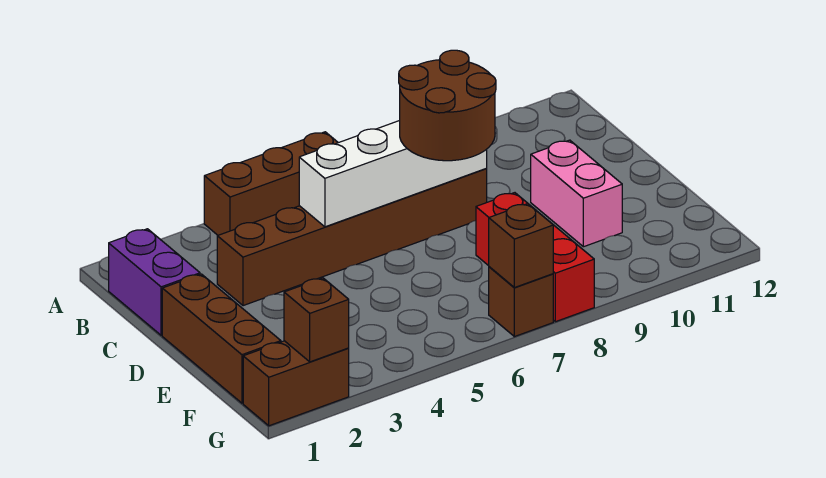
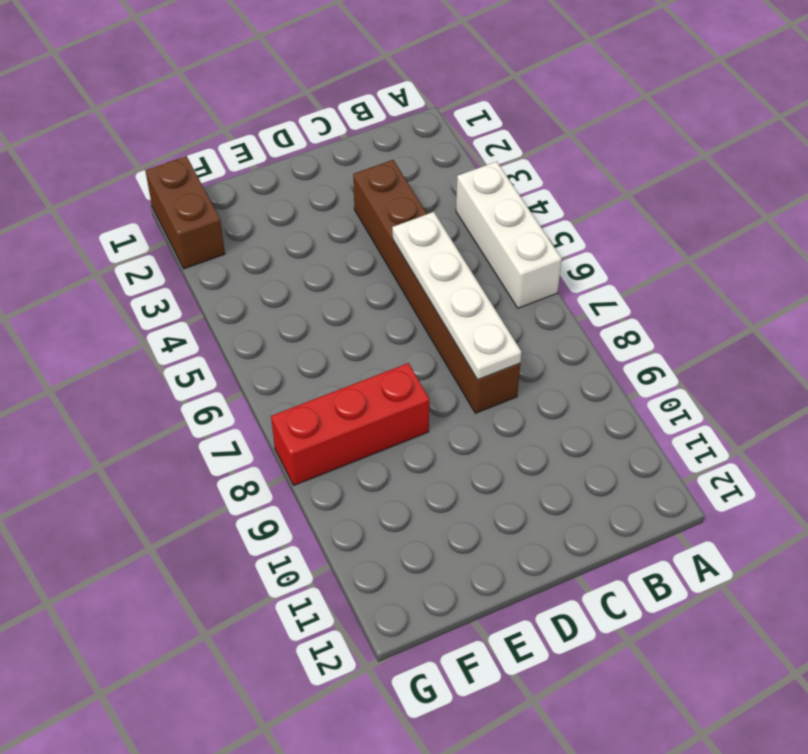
white 1x3 brick [456,162,562,308] -> brown 1x3 brick [204,132,338,235]
white 1x4 plate [392,212,521,380] -> white 1x4 brick [299,121,487,227]
none -> purple 1x2 brick [109,229,200,335]
none -> brown 1x3 brick [162,274,281,403]
none -> pink 1x2 brick [531,140,622,247]

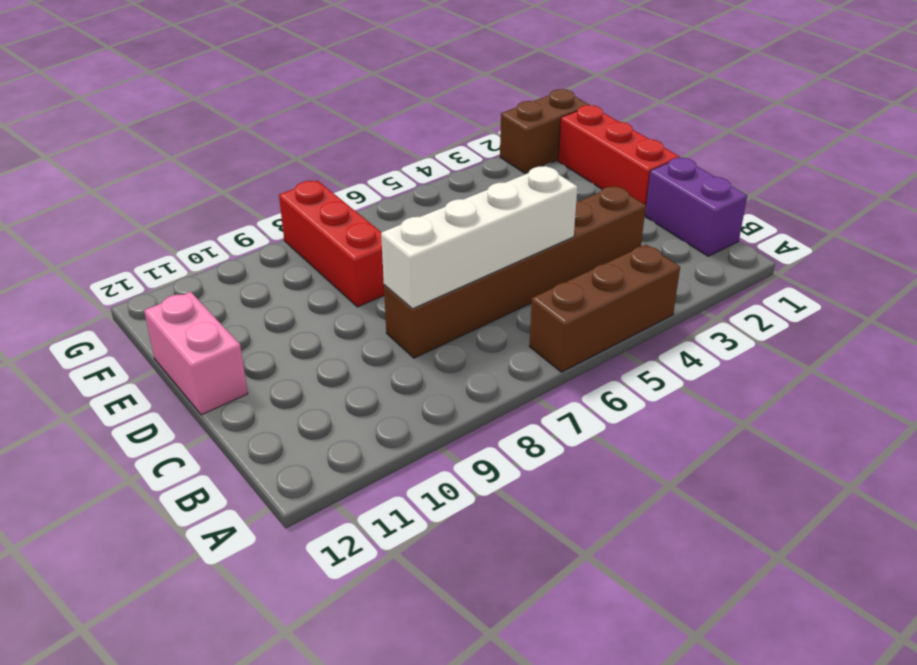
red 1x3 brick [558,105,680,210] -> brown 1x3 brick [162,274,281,403]
pink 1x2 brick [144,292,248,415] -> pink 1x2 brick moved to [531,140,622,247]
none -> brown 1x1 brick [489,267,553,337]
none -> brown 1x1 brick [284,278,349,362]
none -> brown 1x1 brick [489,204,553,288]

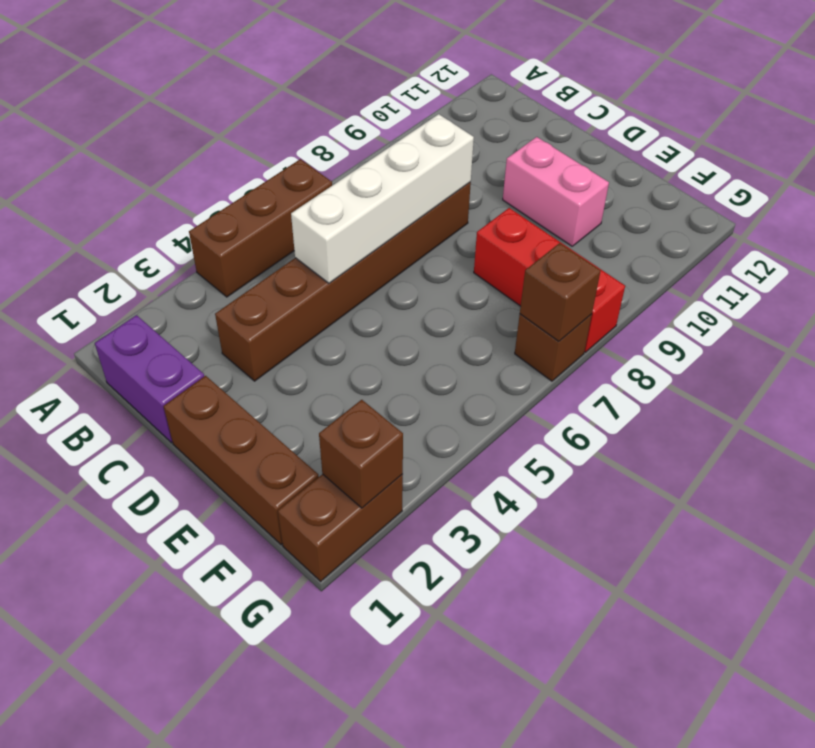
none -> brown 2x2 round brick [399,50,496,161]

